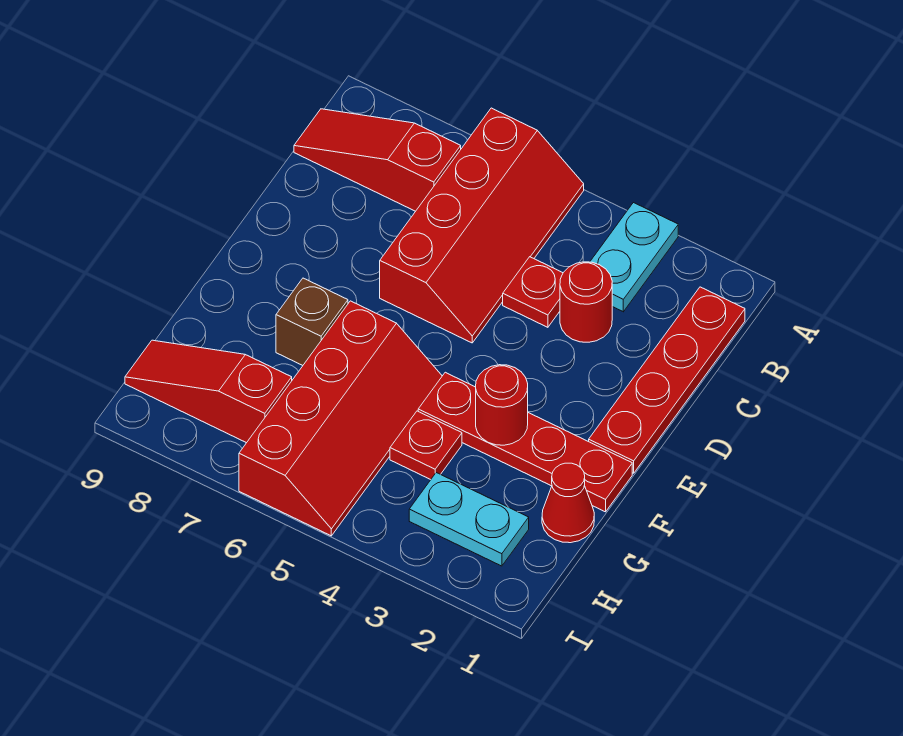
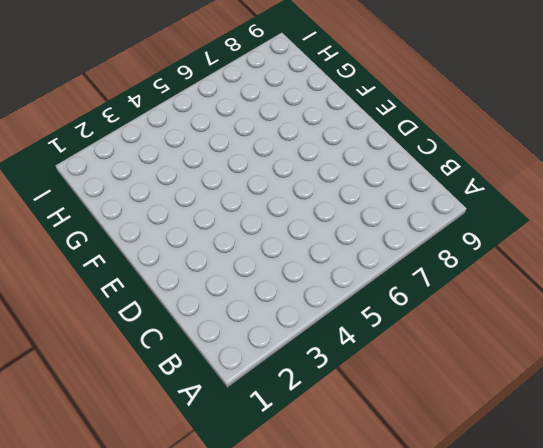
none -> cyan 1x2 plate [590,203,678,312]
none -> red 2x4 slope [380,108,584,343]
none -> red 1x4 plate [589,287,745,473]

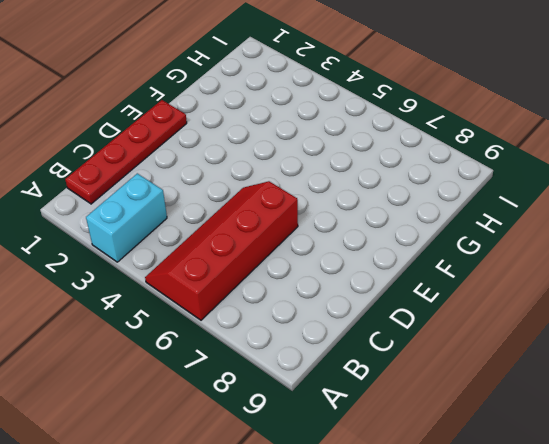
cyan 1x2 brick [86,173,167,262] -> cyan 1x2 plate [590,203,678,312]
none -> red 1x3 slope [294,109,461,211]
none -> red 1x1 round brick [560,262,612,342]
none -> red 1x1 plate [503,257,563,327]

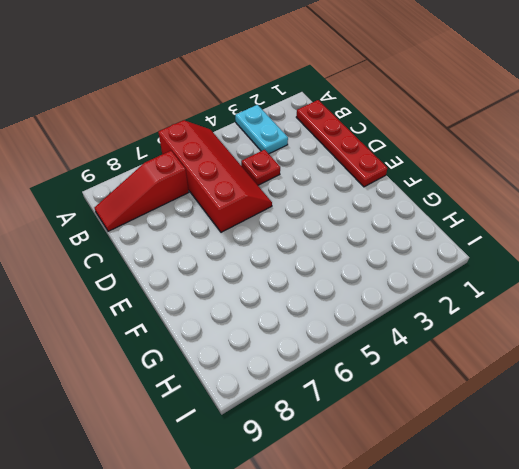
none -> red 1x1 round brick [560,262,612,342]
none -> red 1x4 plate [418,372,632,512]
none -> red 2x4 slope [239,301,442,536]

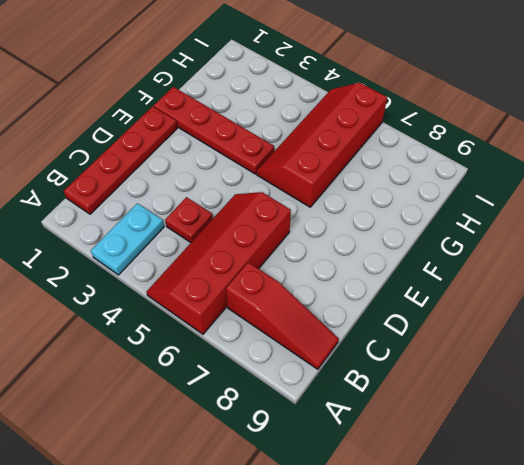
none -> red 1x1 round brick [560,262,612,342]
none -> brown 1x1 brick [276,278,348,365]
none -> red 1x1 cone [542,463,594,543]

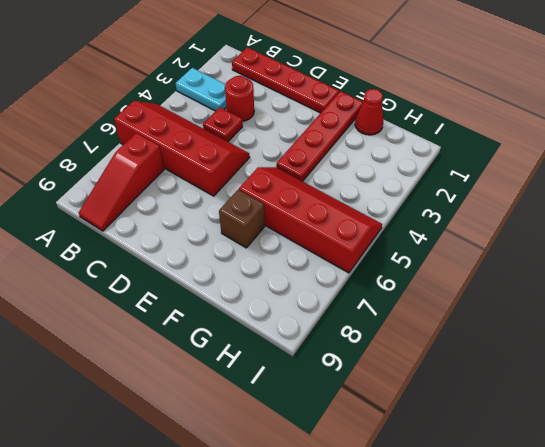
none -> red 1x1 plate [390,411,462,480]
none -> cyan 1x2 plate [409,473,529,566]
none -> red 1x3 slope [125,340,292,443]

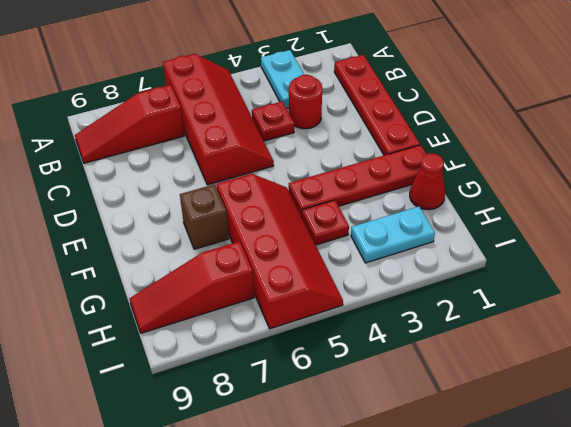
none -> red 1x1 round brick [476,365,528,445]

